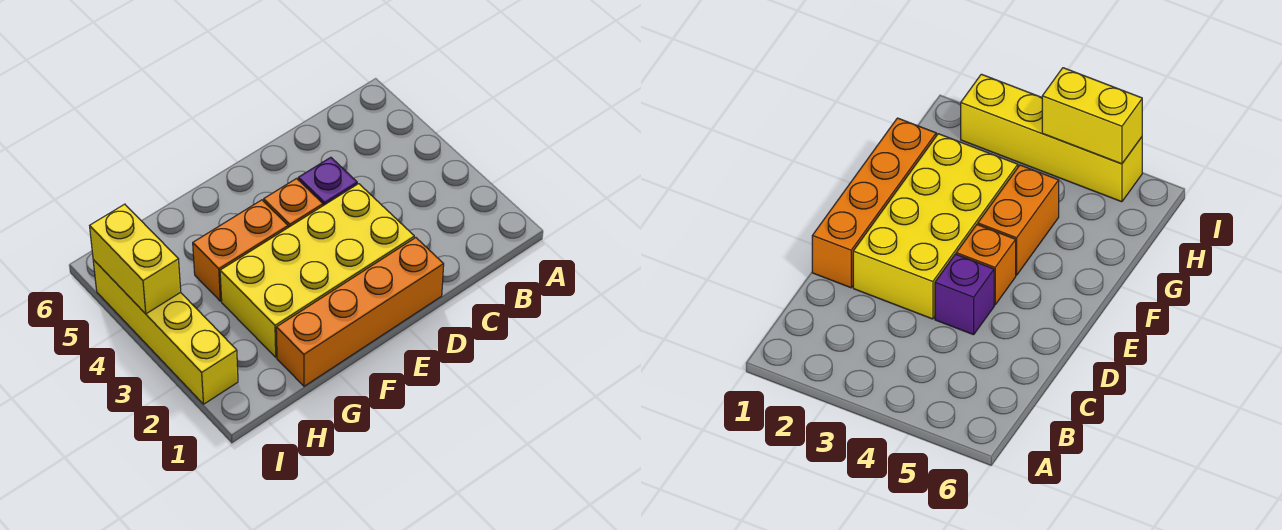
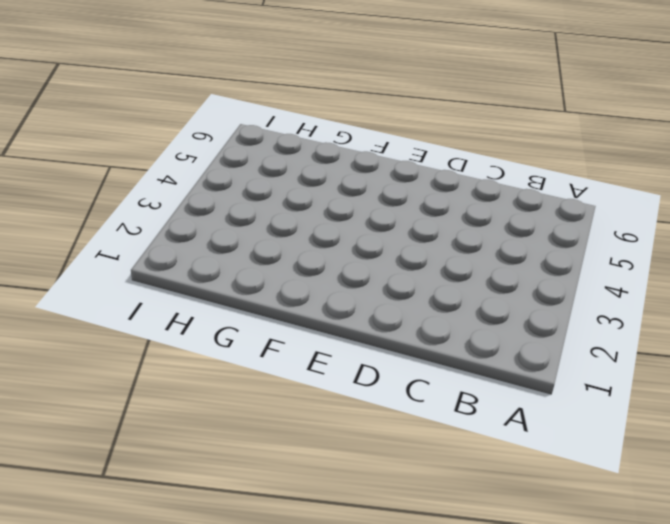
none -> orange 1x4 brick [276,238,444,386]
none -> yellow 2x4 brick [220,184,414,357]

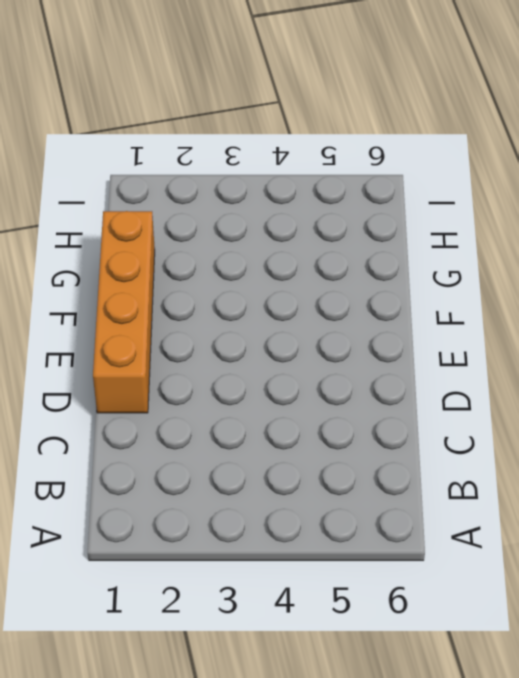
none -> yellow 2x4 brick [220,184,414,357]
none -> purple 1x1 brick [298,157,357,206]

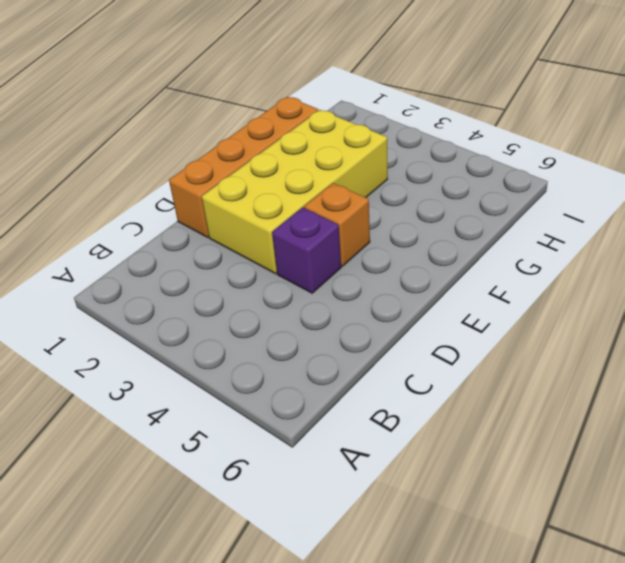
none -> orange 1x2 brick [193,200,288,301]
none -> yellow 1x4 brick [93,260,238,404]

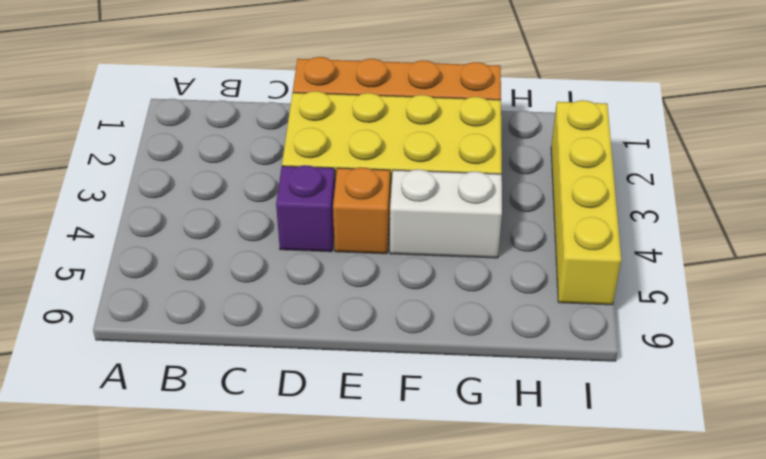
white 1x2 brick [390,169,502,258] -> orange 1x2 brick [193,200,288,301]
none -> yellow 1x2 brick [90,204,181,314]

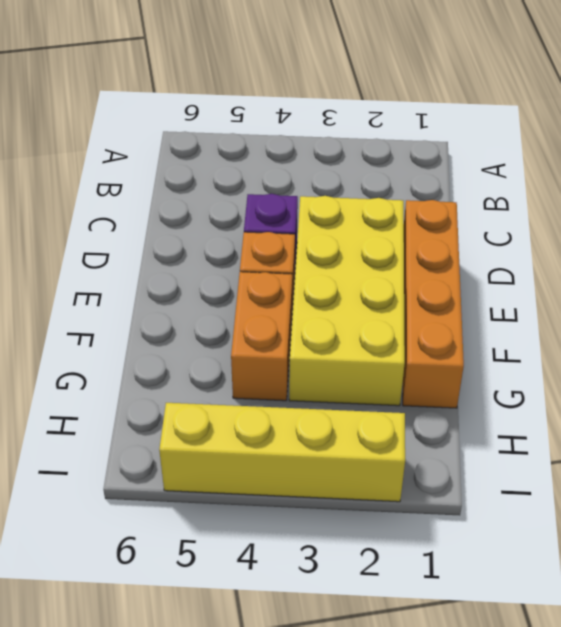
none -> yellow 1x2 brick [90,204,181,314]

